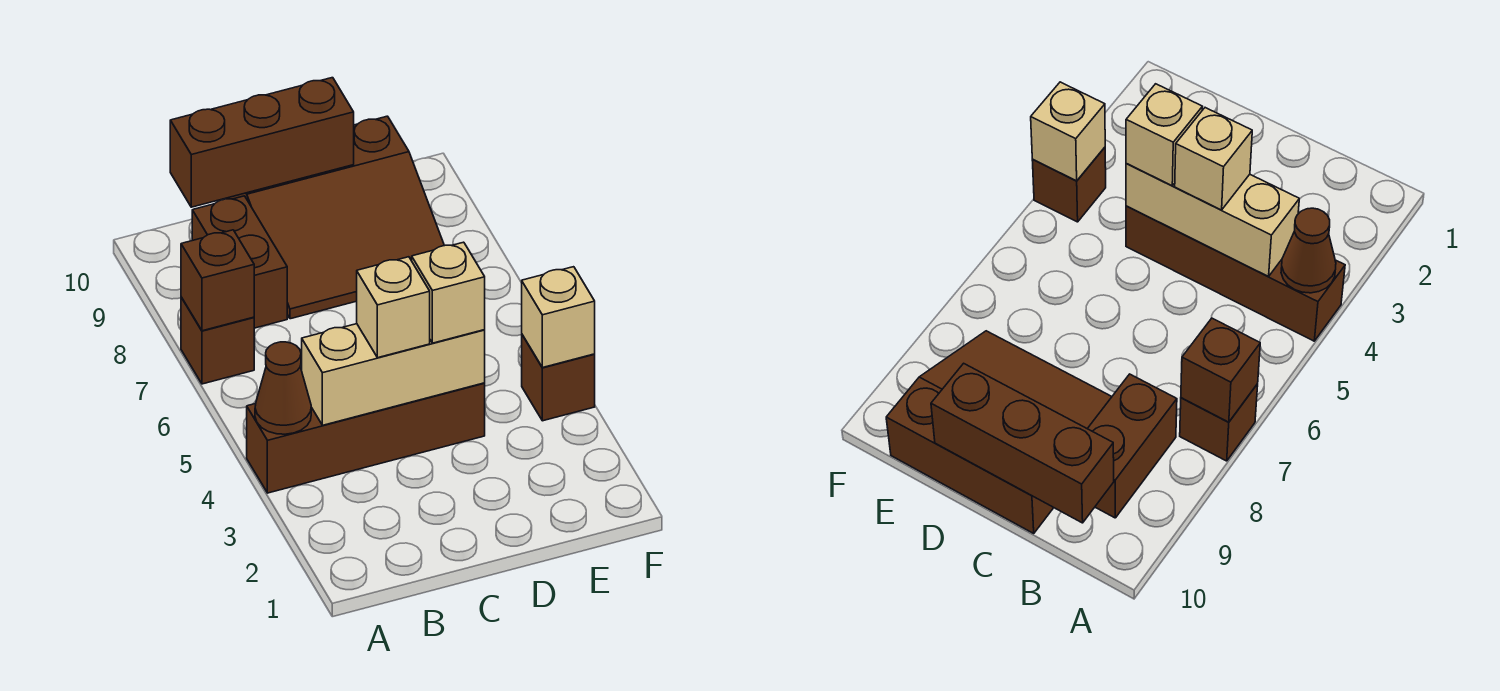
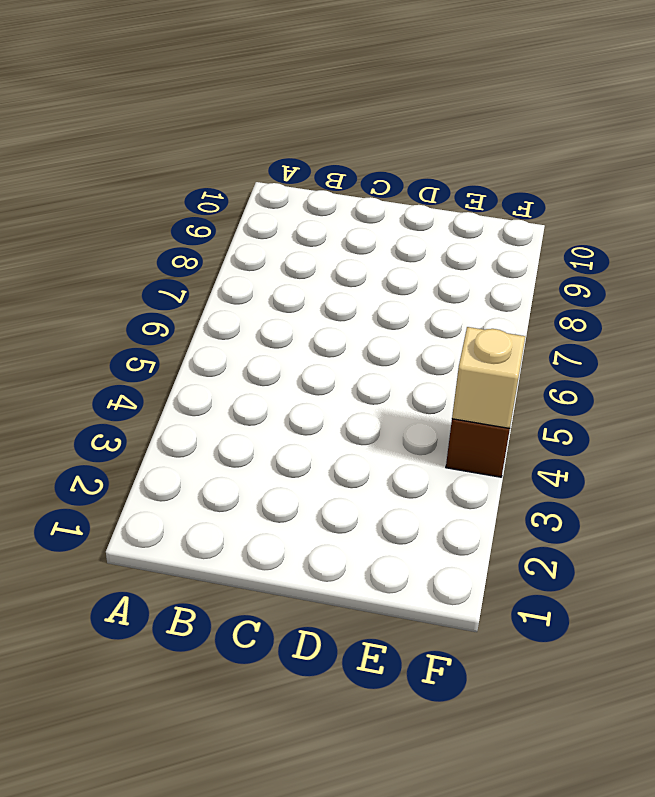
none -> brown 1x4 brick [247,383,485,493]
none -> brown 1x1 brick [181,297,254,384]
none -> brown 1x2 brick [192,196,287,328]

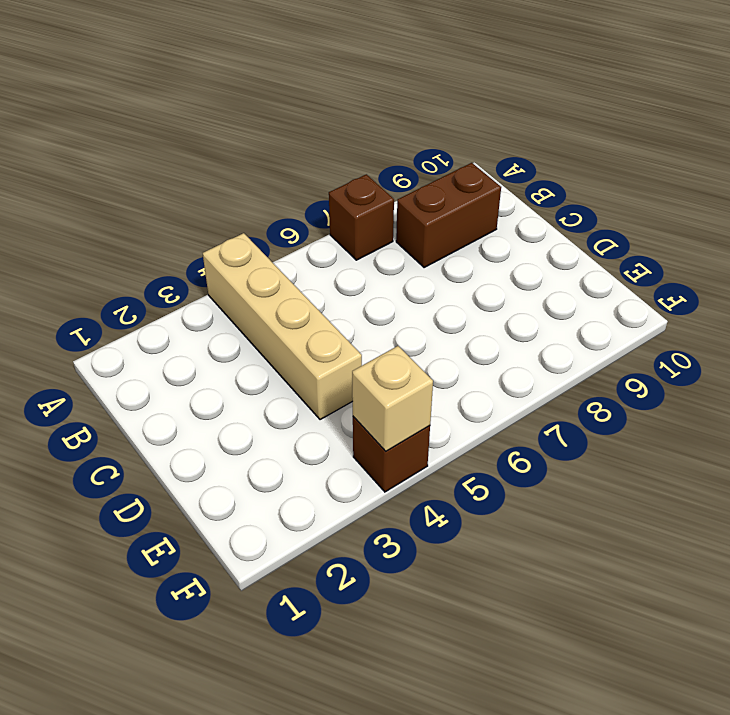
tan 1x4 brick [203,233,362,420] -> brown 1x4 brick [247,383,485,493]
none -> brown 3x3 slope [225,116,444,319]
none -> brown 1x1 cone [255,342,311,434]
none -> brown 1x1 brick [181,230,254,331]

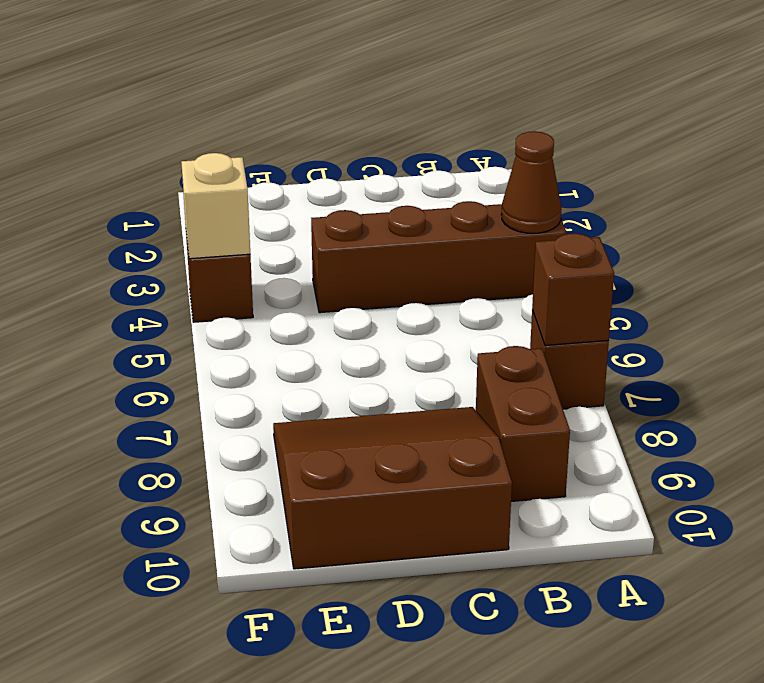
none -> tan 1x3 brick [302,324,485,425]
none -> brown 1x3 brick [170,78,354,207]
none -> tan 1x1 brick [357,257,430,358]

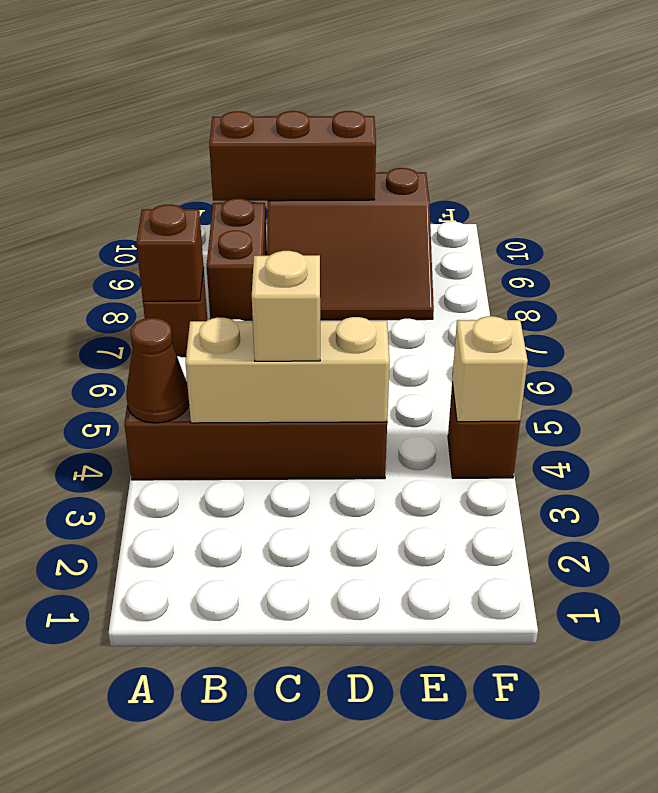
none -> tan 1x1 brick [412,242,485,343]

